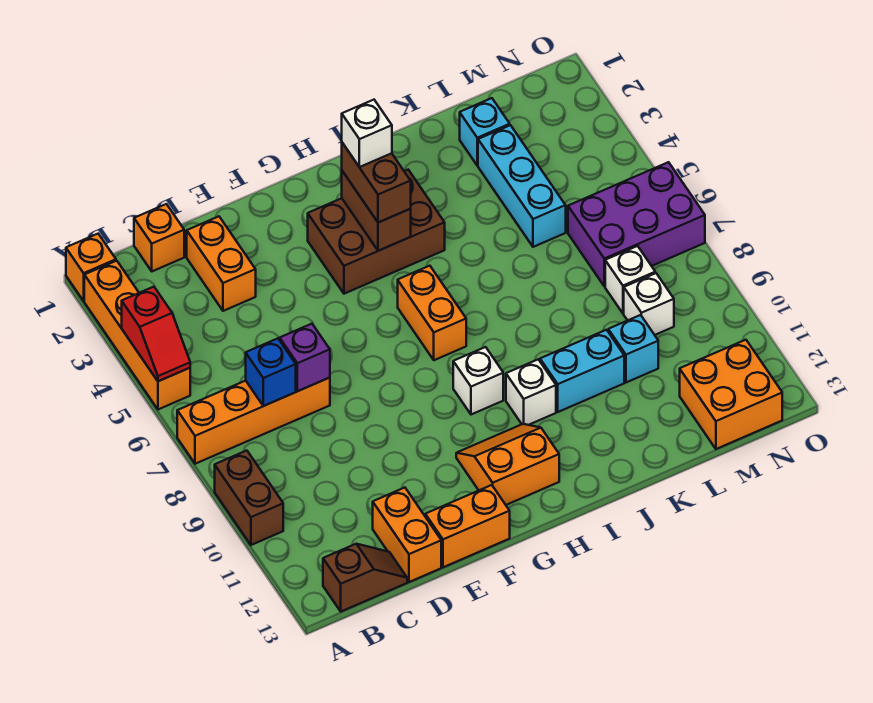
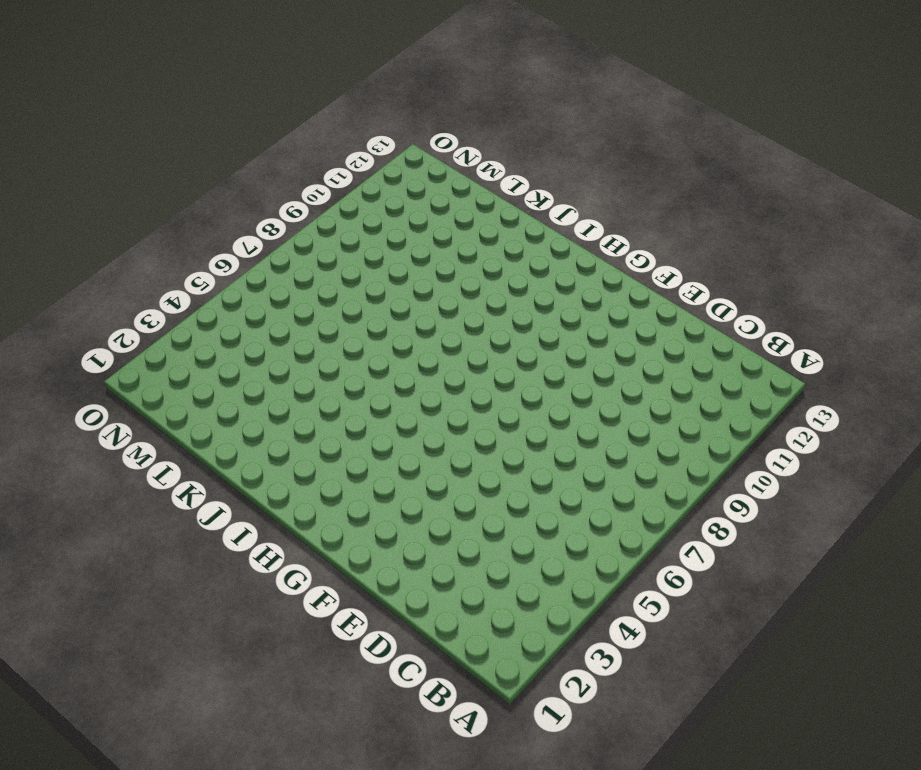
none -> orange 1x1 brick [66,234,116,301]
none -> orange 1x4 brick [84,261,190,409]
none -> orange 1x4 brick [177,378,330,464]

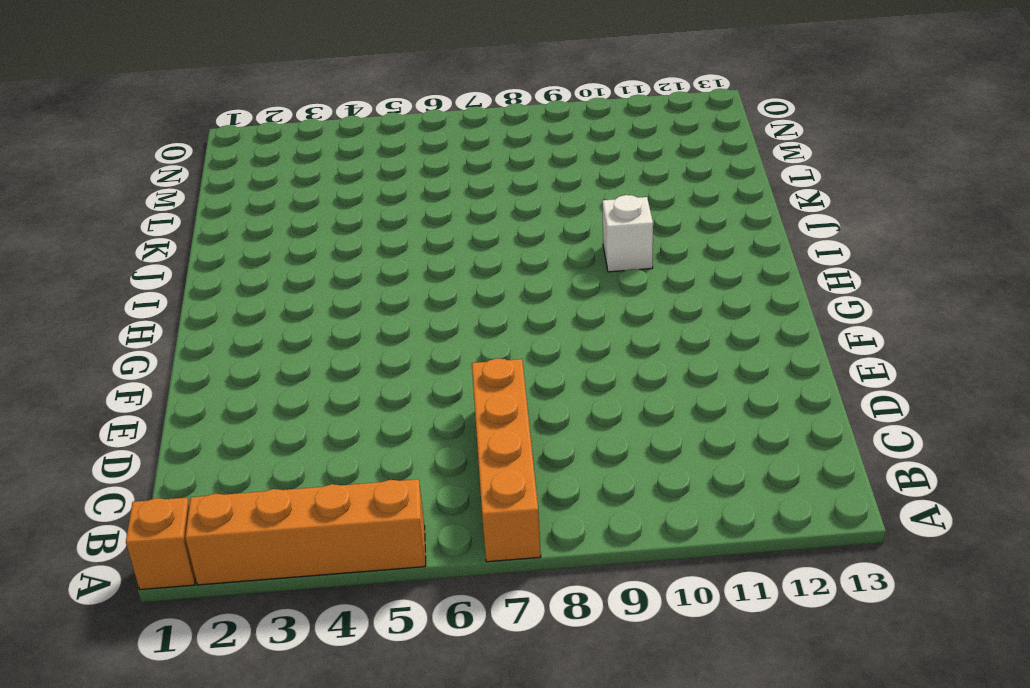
none -> brown 1x2 brick [215,451,283,545]
none -> brown 1x2 slope [323,544,407,612]
none -> orange 1x1 brick [134,204,184,271]

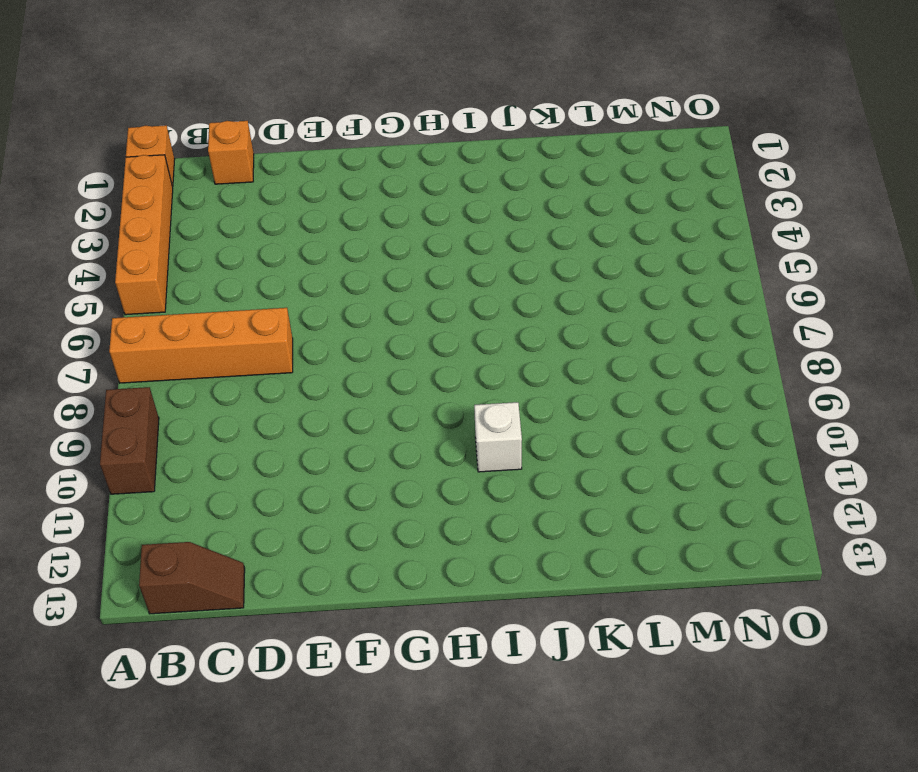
none -> orange 1x2 brick [187,216,256,311]
none -> orange 1x2 brick [373,488,441,582]
none -> orange 1x2 brick [425,485,510,567]

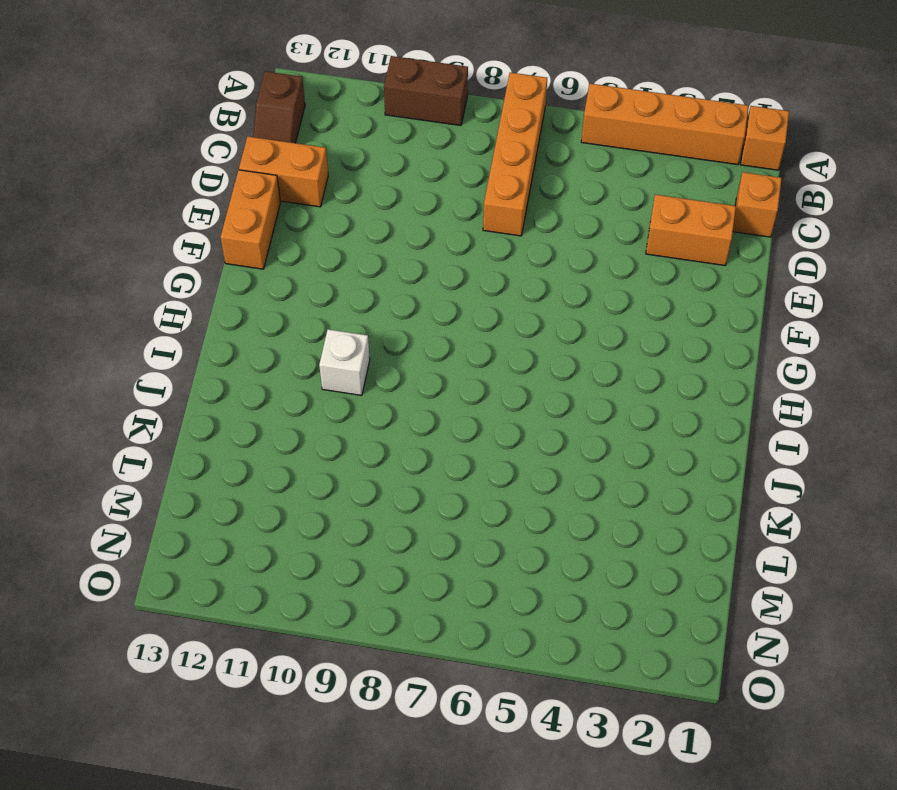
none -> brown 2x3 brick [308,170,445,294]
none -> orange 2x2 slope [456,424,559,505]
none -> orange 1x2 brick [398,266,466,360]

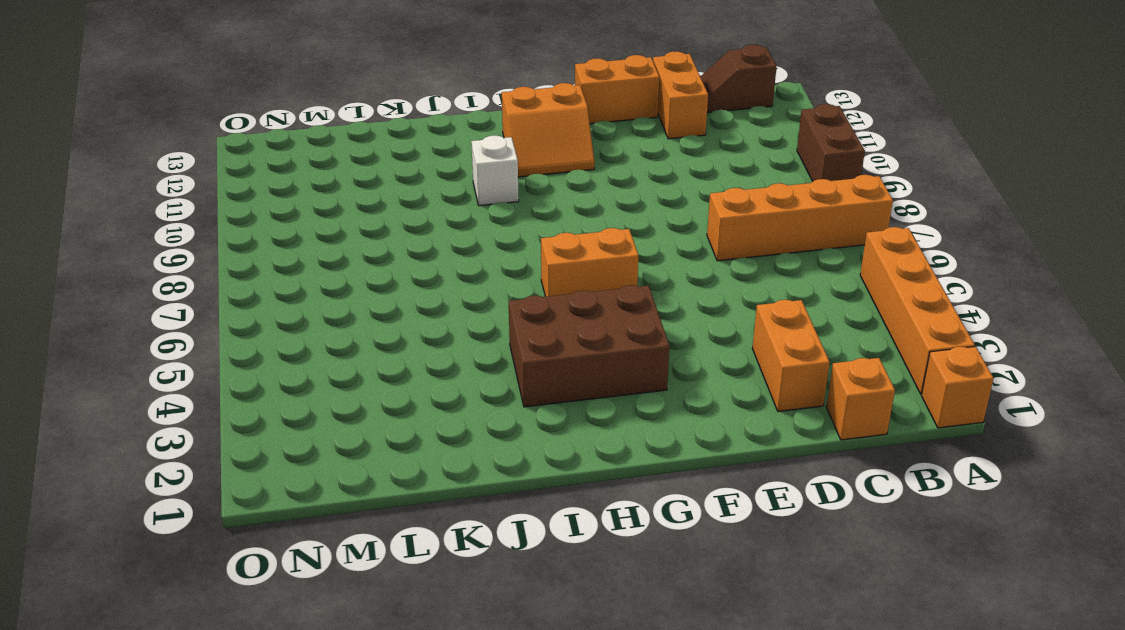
orange 1x2 brick [541,228,638,297] -> orange 1x2 brick turned to [398,266,466,360]
none -> white 1x1 brick [453,347,503,415]
none -> cyan 1x2 brick [540,330,624,412]
none -> cyan 1x1 brick [460,98,510,166]

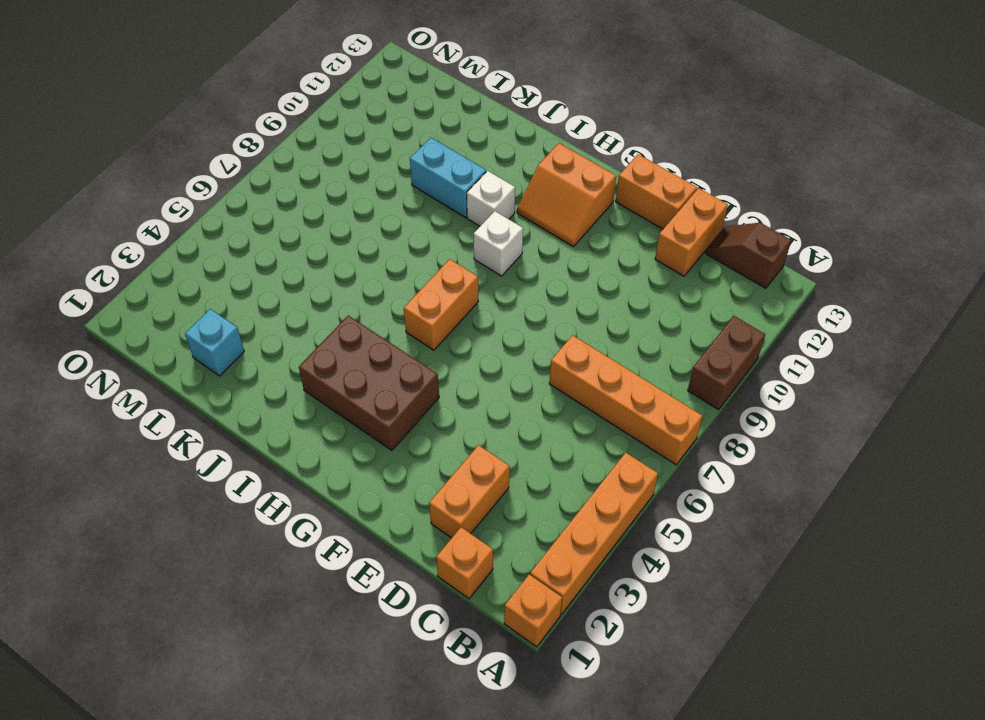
none -> cyan 1x3 brick [478,125,566,247]
none -> cyan 1x1 brick [608,315,658,382]
none -> purple 2x3 brick [568,162,705,286]

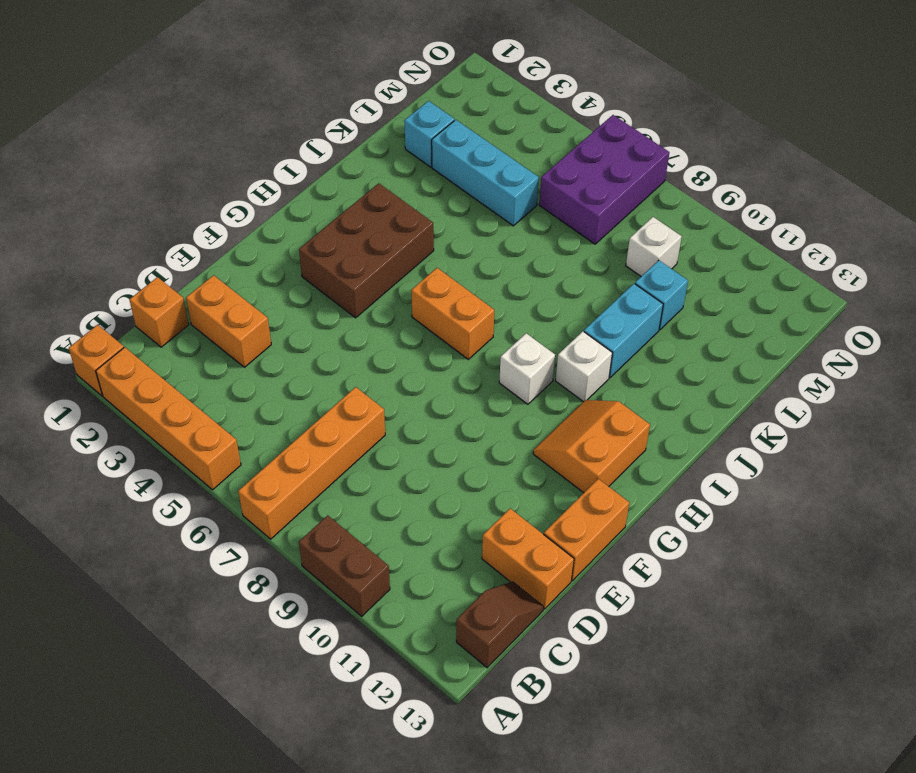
none -> white 1x1 brick [605,246,655,313]
none -> orange 2x2 brick [680,340,782,449]
none -> red 1x2 slope [122,287,190,381]

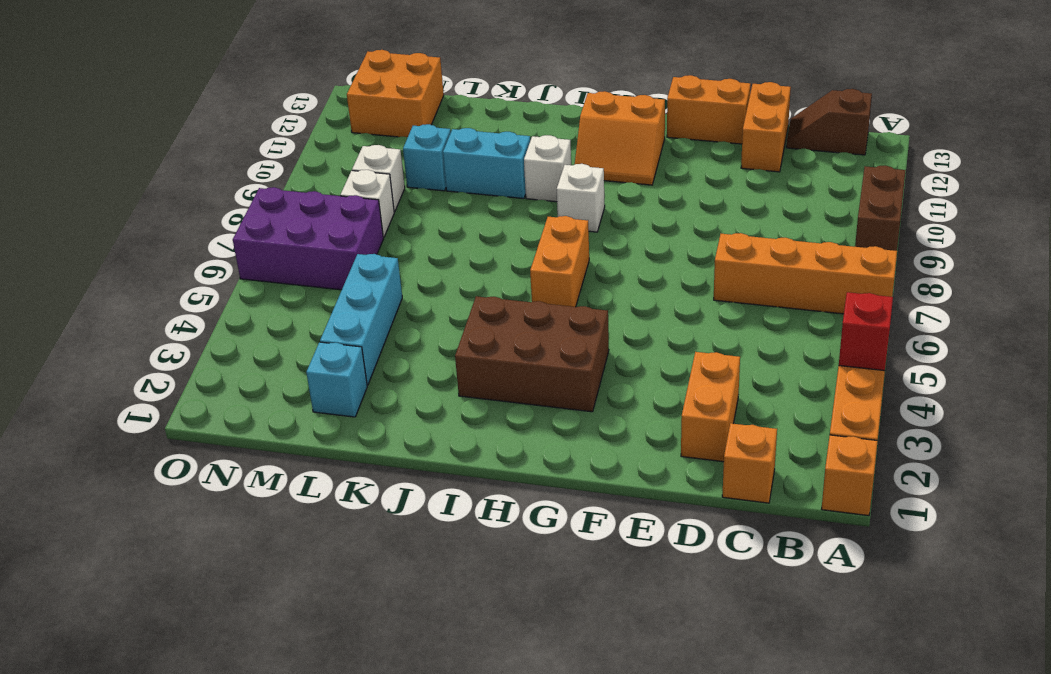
none -> blue 1x1 brick [246,339,296,406]
none -> purple 1x1 brick [280,324,330,391]
none -> brown 1x2 brick [342,171,411,251]

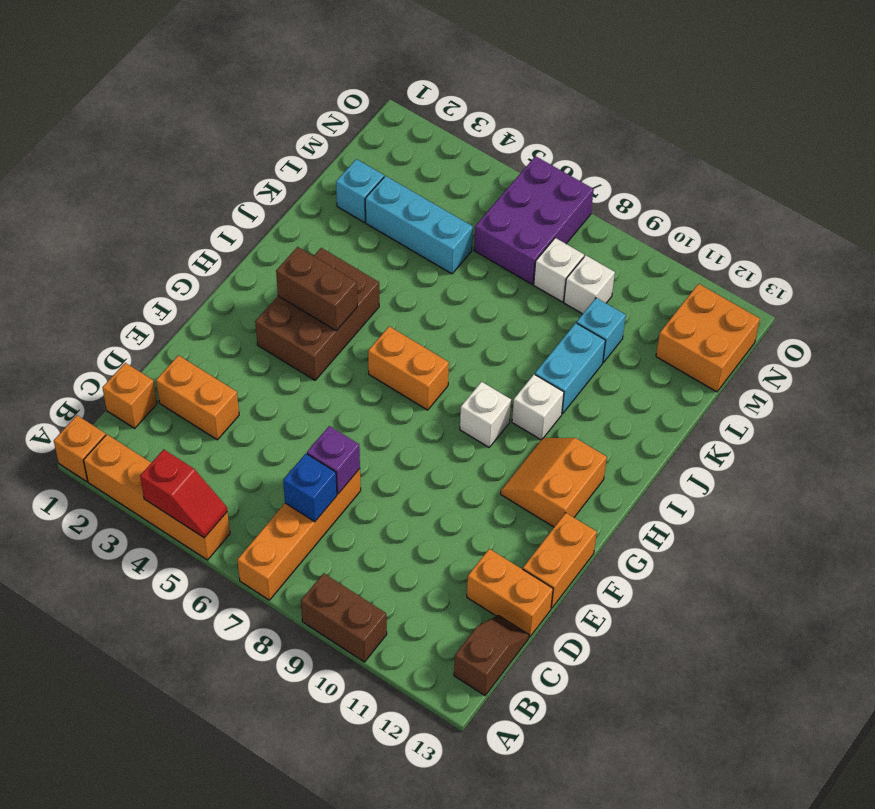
none -> brown 1x2 brick [342,143,411,223]
none -> white 1x1 brick [342,100,392,167]

